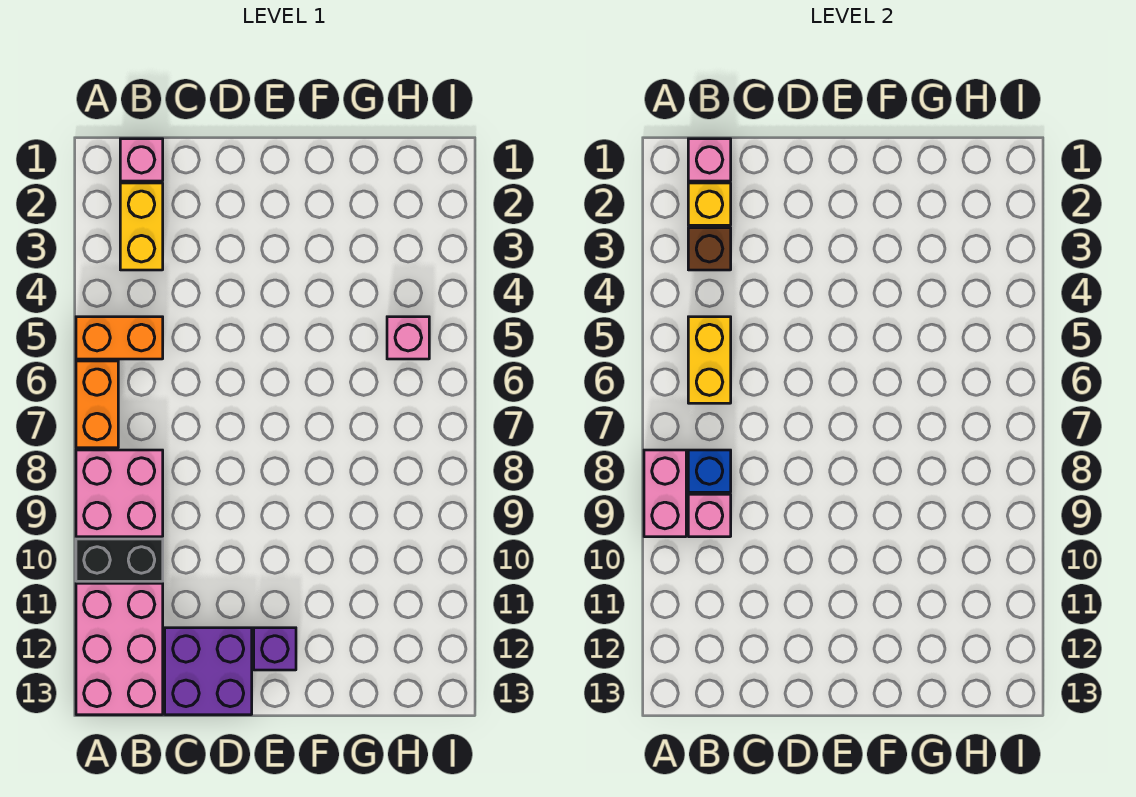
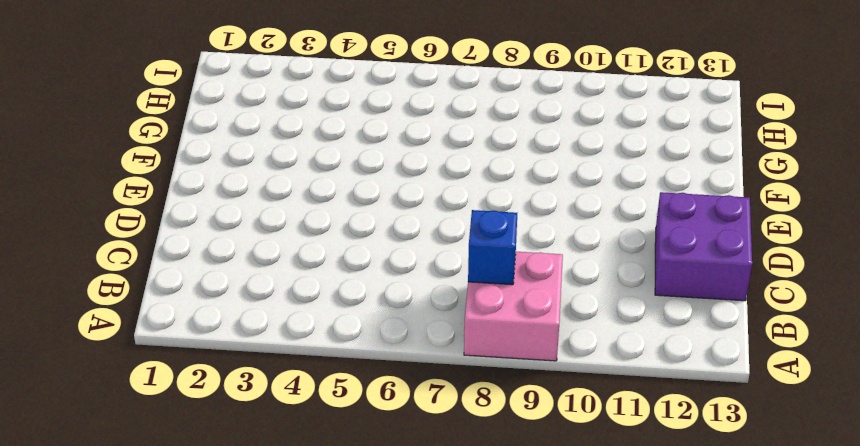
none -> orange 1x2 brick [76,317,163,359]
none -> orange 1x2 brick [76,361,118,448]
none -> black 1x2 brick [76,539,163,581]

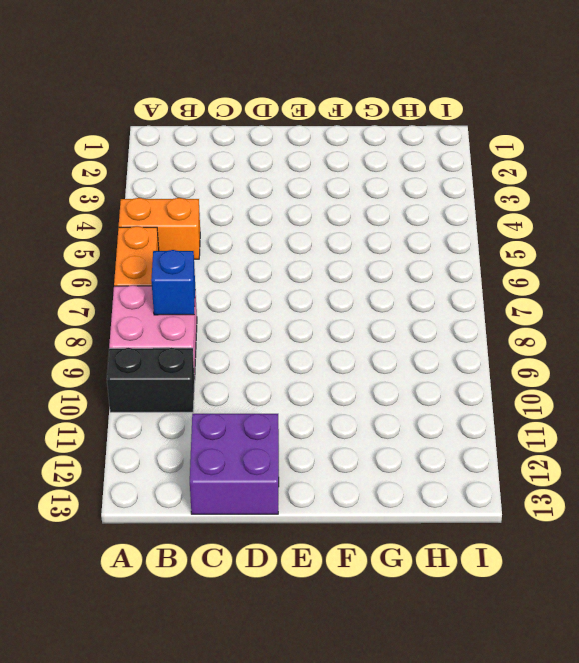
none -> pink 2x3 brick [76,583,163,715]
none -> pink 1x1 brick [120,139,163,181]
none -> yellow 1x2 brick [120,183,163,270]

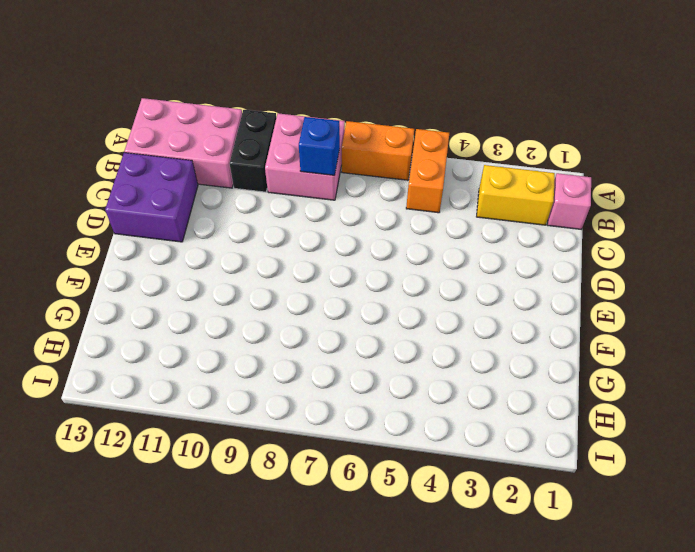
none -> purple 1x1 brick [254,628,296,670]
none -> pink 1x1 brick [387,317,429,359]
none -> pink 1x2 brick [644,450,686,537]

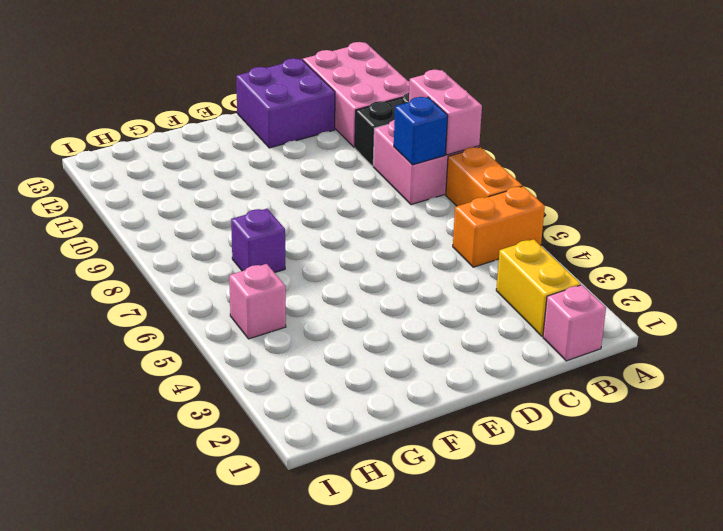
purple 1x1 brick [231,209,285,273] -> purple 1x1 brick moved to [254,628,296,670]
none -> pink 1x1 brick [688,139,731,181]
none -> yellow 1x1 brick [688,183,731,225]
none -> brown 1x1 brick [688,228,731,270]

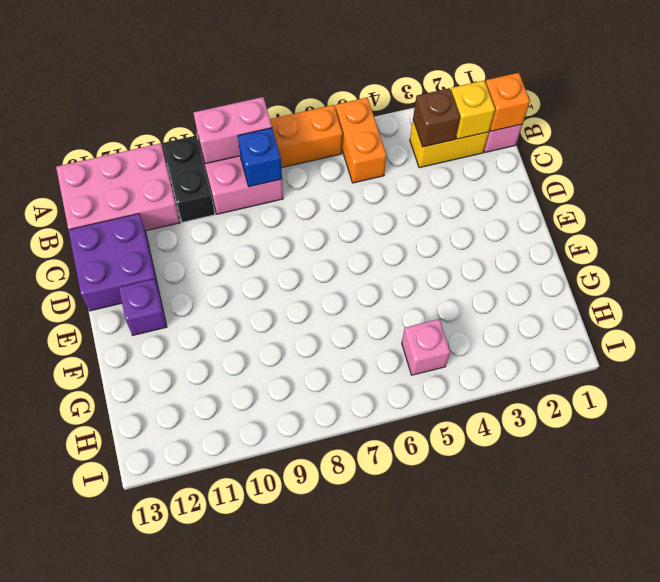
orange 1x1 brick [485,73,530,131] -> pink 1x1 brick [688,139,731,181]
none -> yellow 1x2 brick [688,317,731,403]
none -> pink 1x1 brick [688,494,731,537]

